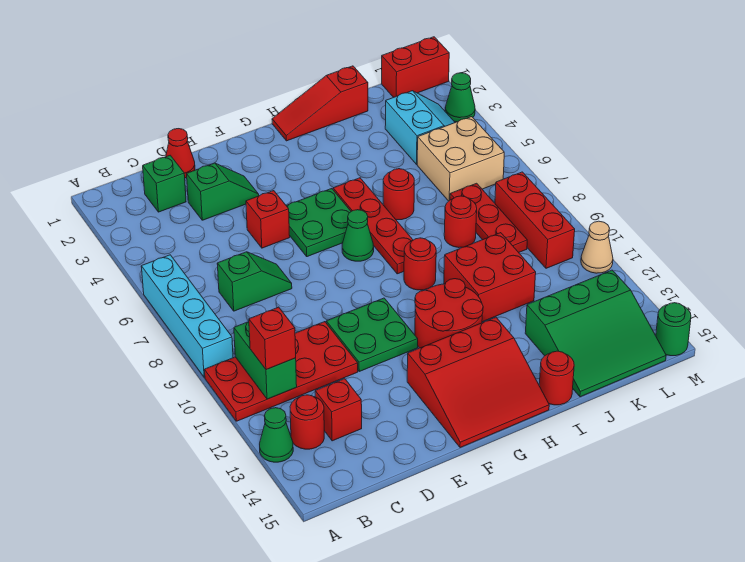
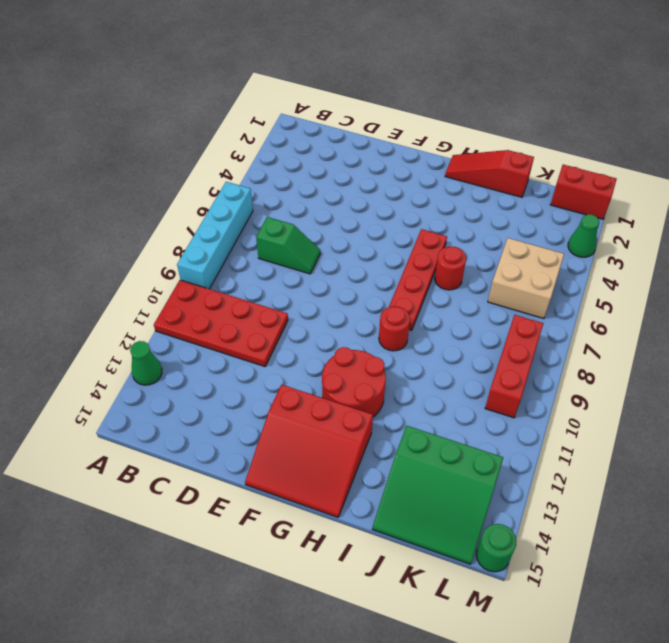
none -> red 1x1 round brick [290,395,324,449]
none -> green 1x1 brick [143,155,186,212]
none -> red 1x1 brick [315,379,362,441]
none -> red 1x1 cone [166,129,195,178]

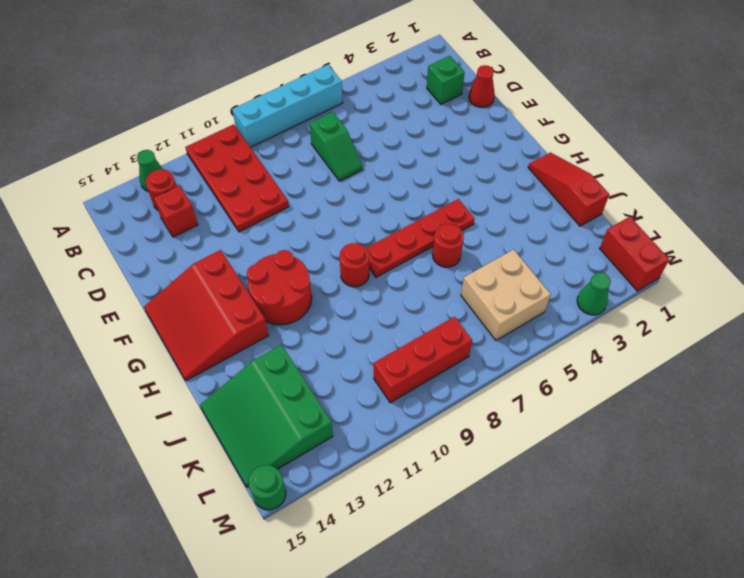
none -> green 1x2 slope [187,163,259,220]
none -> red 1x1 brick [246,191,290,248]
none -> green 2x2 plate [326,298,418,371]
none -> green 2x2 plate [286,189,351,257]

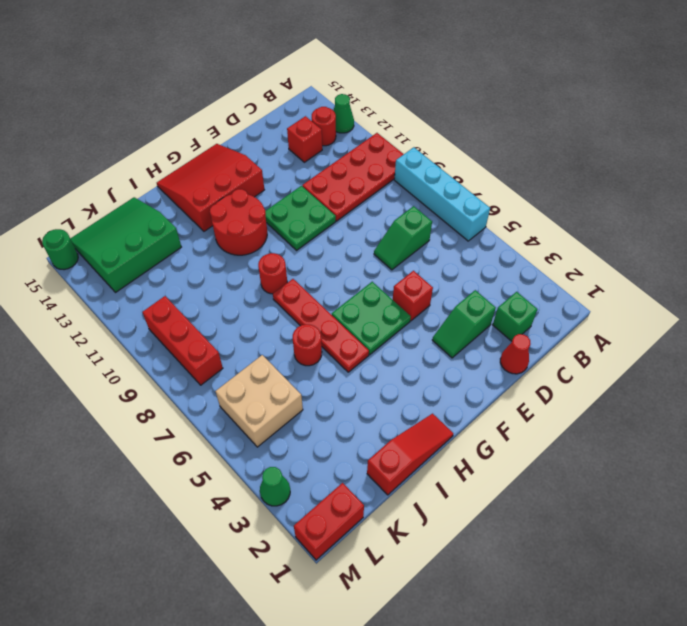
none -> green 1x1 cone [342,210,374,261]
none -> red 2x2 brick [444,233,536,322]
none -> red 1x1 round brick [539,351,574,405]
none -> red 1x1 round brick [444,196,477,248]

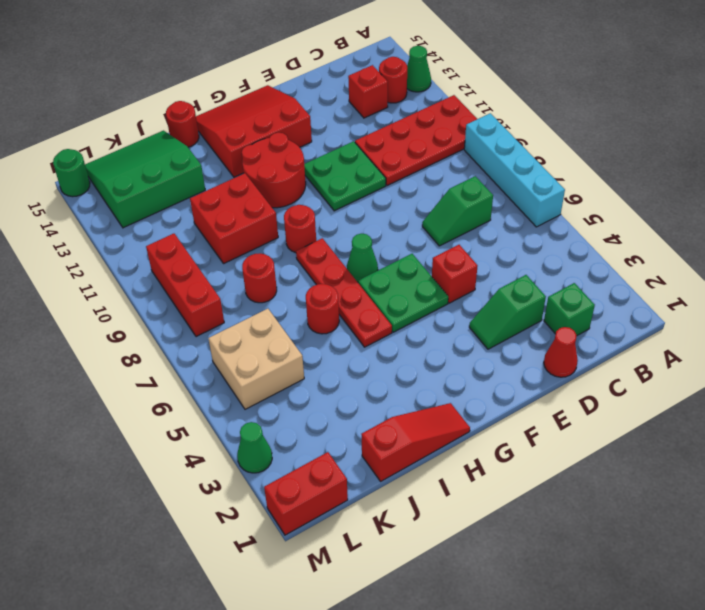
none -> cyan 2x2 slope [385,91,455,164]
none -> red 1x3 plate [450,183,527,252]
none -> tan 1x1 cone [581,221,613,273]
none -> green 1x2 brick [234,322,297,399]

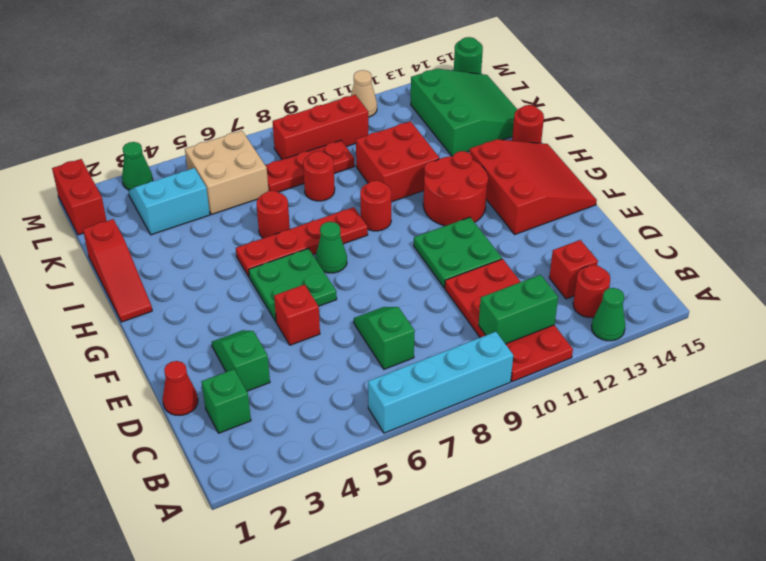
none -> red 1x1 brick [249,307,296,370]

